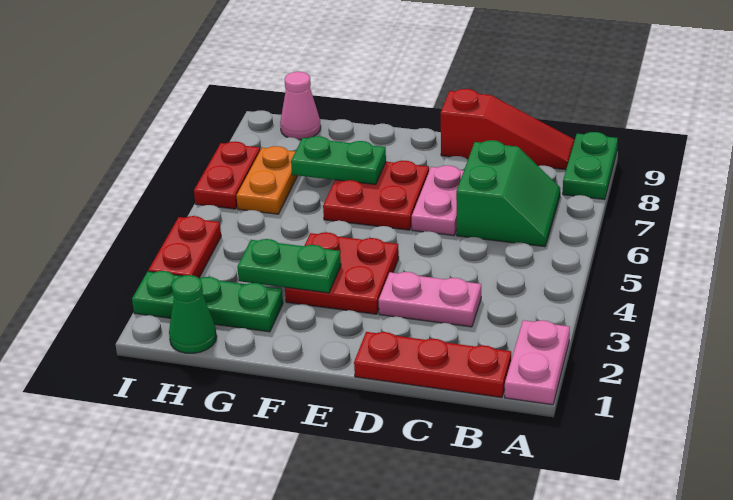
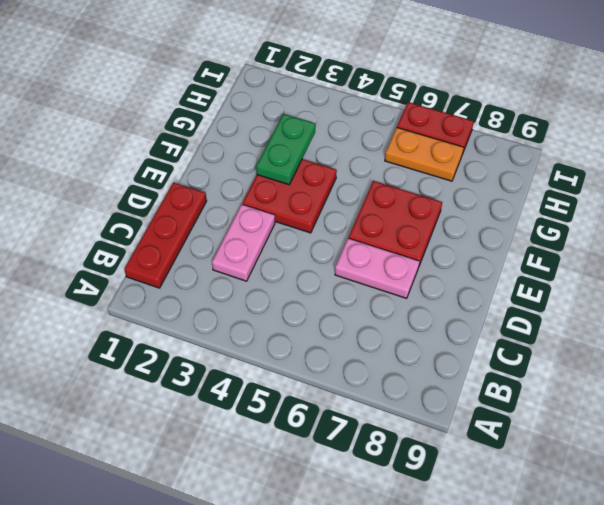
none -> pink 1x2 plate [505,320,570,405]
none -> green 1x2 plate [563,132,618,200]
none -> green 2x2 slope [456,140,560,247]

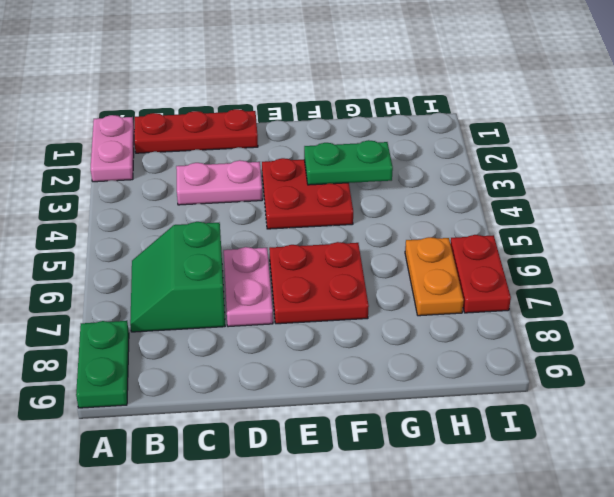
none -> red 1x3 slope [441,89,574,170]
none -> green 1x3 plate [132,271,283,332]
none -> green 1x1 cone [169,275,217,353]

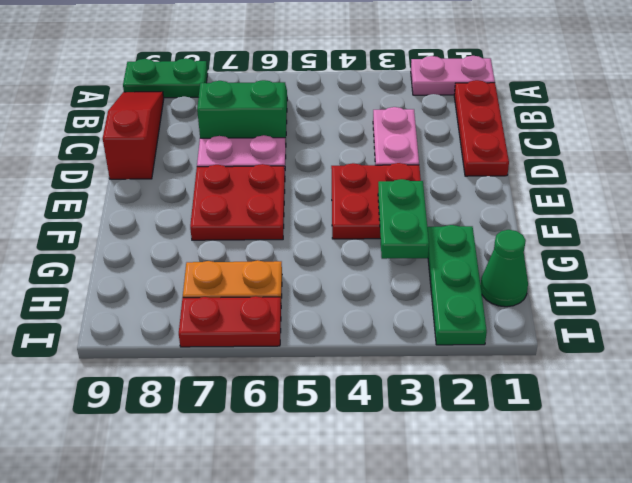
none -> pink 1x1 cone [280,72,321,140]
none -> red 1x2 plate [148,216,221,278]
none -> green 1x2 plate [291,136,386,185]

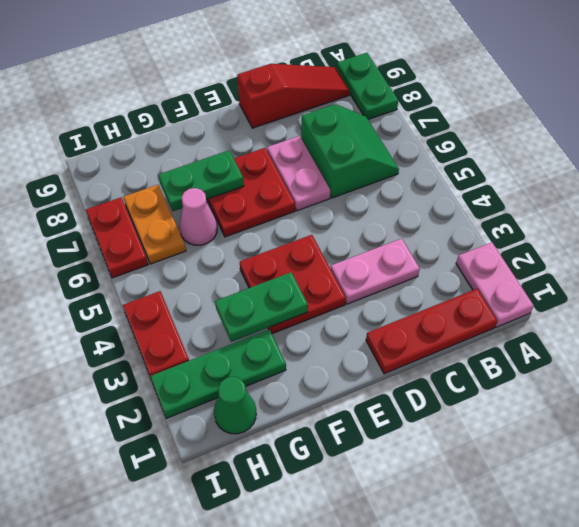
pink 1x1 cone [179,188,217,245] -> pink 1x1 cone moved to [280,72,321,140]

